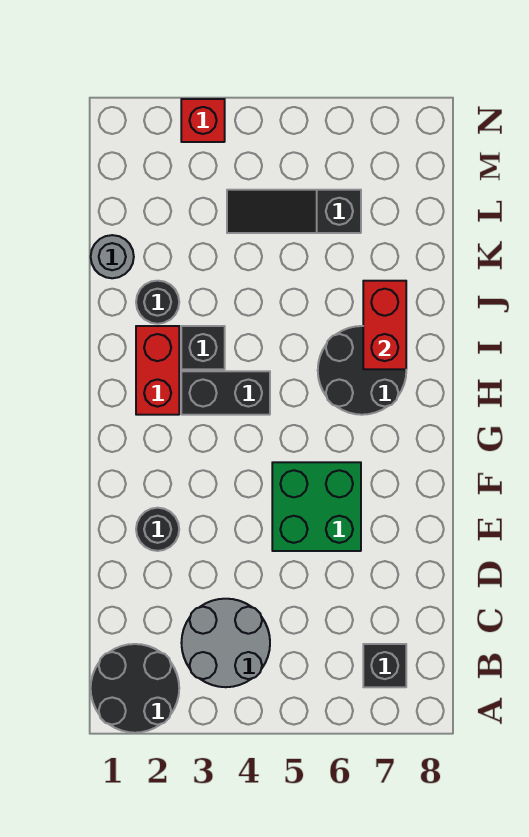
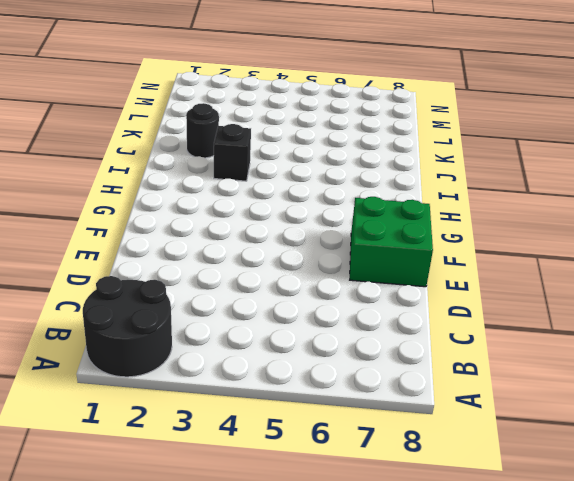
green 2x2 brick [350,197,433,287] -> green 2x2 brick moved to [272,462,361,551]
none -> grey 2x2 round brick [181,599,270,687]
none -> black 1x1 brick [363,644,406,687]
none -> black 1x1 round brick [136,508,179,551]

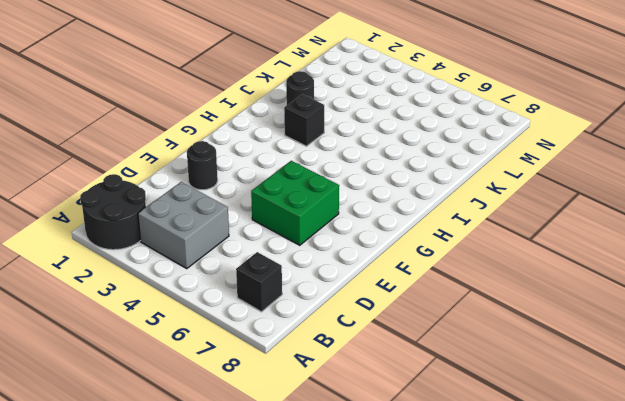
grey 2x2 brick [138,182,229,269] -> grey 2x2 round brick [181,599,270,687]
none -> red 1x2 brick [136,326,179,415]
none -> black 1x2 brick [181,371,270,415]
none -> black 2x2 round brick [318,326,406,415]

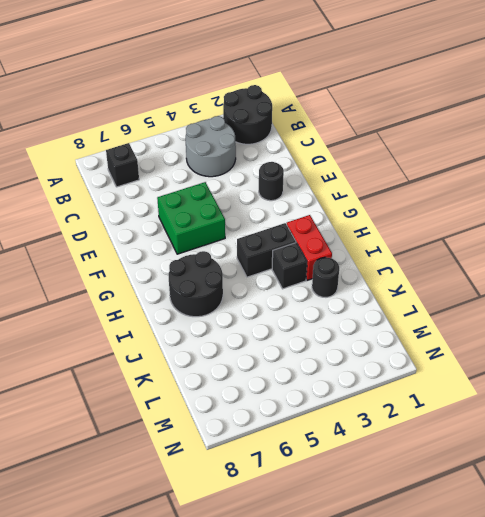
none -> grey 1x1 round brick [91,235,134,278]
none -> black 1x3 slope [227,190,361,233]
none -> red 1x1 brick [181,99,225,142]

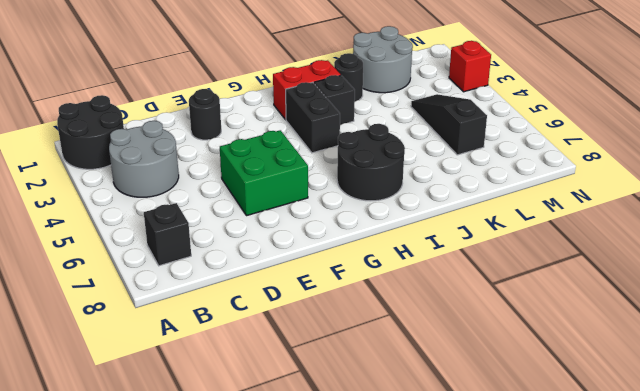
grey 2x2 round brick [353,26,413,93] -> grey 1x1 round brick [91,235,134,278]
none -> red 1x2 brick [363,281,406,369]

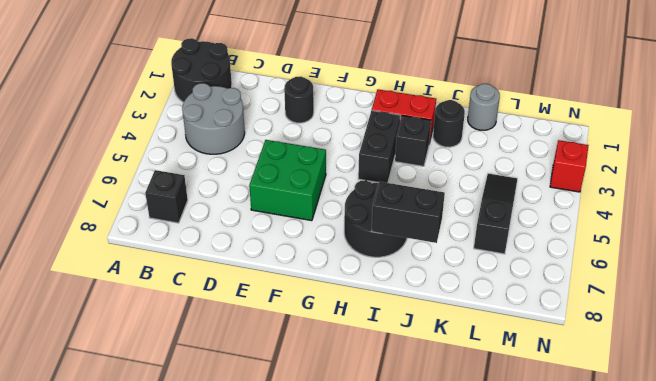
black 1x2 brick [372,182,445,243] -> red 1x2 brick [363,281,406,369]

